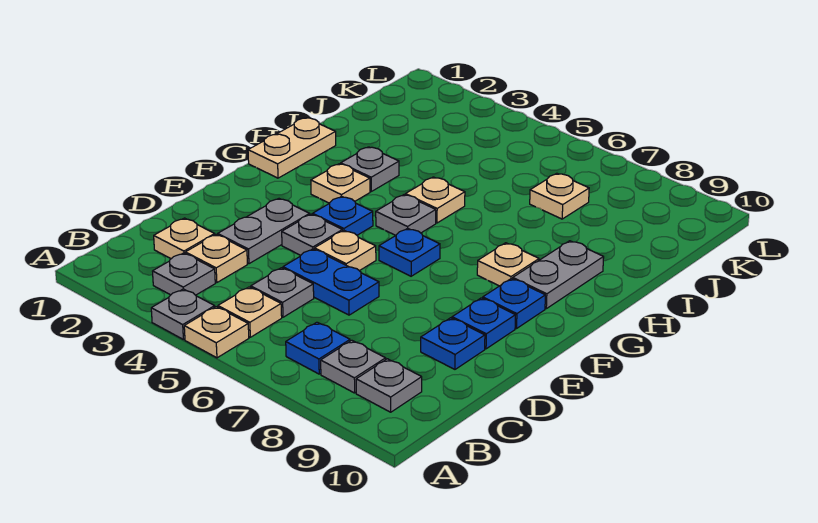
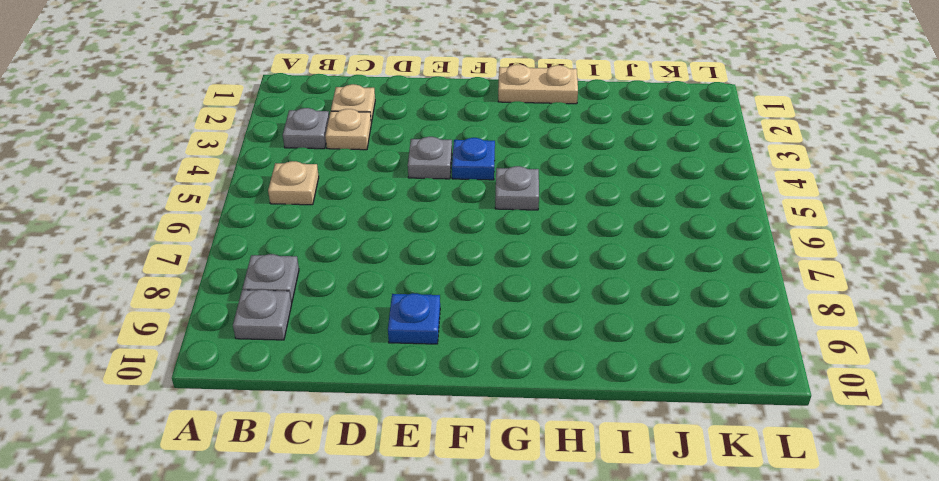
none -> grey 1x1 plate [151,289,215,340]
none -> tan 1x1 plate [184,307,249,358]
none -> blue 1x1 plate [286,322,350,374]

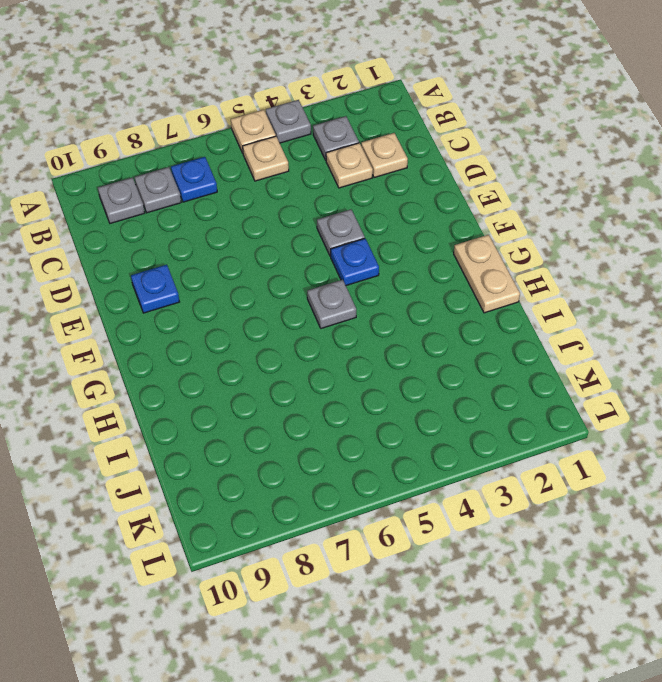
none -> grey 1x1 plate [251,268,314,317]
none -> grey 1x2 plate [218,199,310,264]
none -> blue 1x2 plate [283,249,379,315]

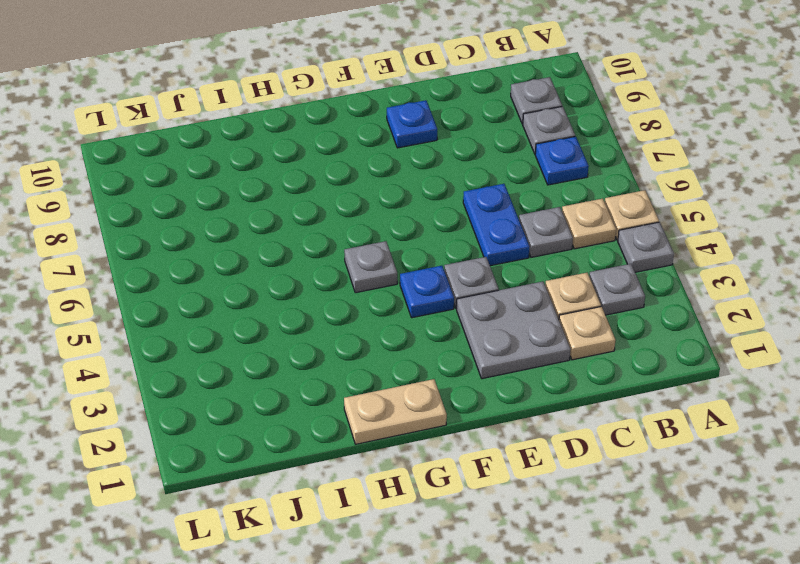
grey 2x2 plate [457,282,571,379] -> grey 1x2 plate [218,199,310,264]
none -> blue 1x1 plate [421,318,485,369]
none -> tan 1x1 plate [315,231,376,271]
none -> blue 1x1 plate [379,228,440,276]

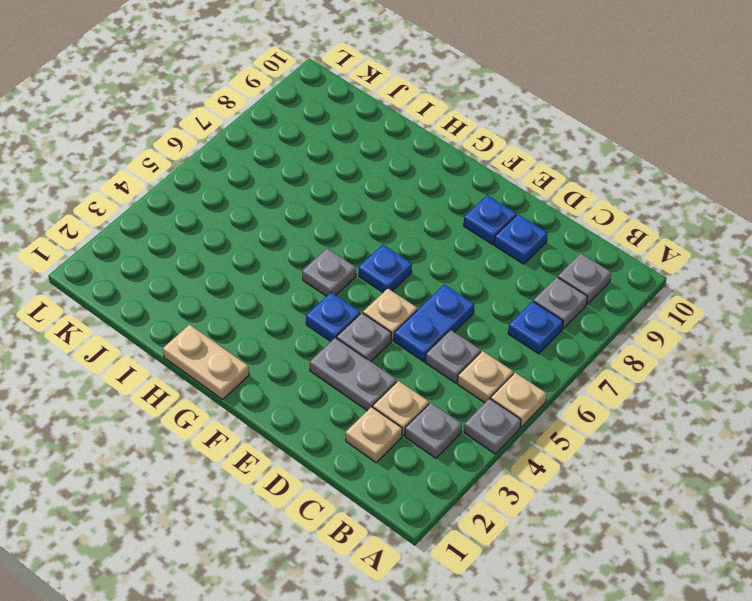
none -> blue 1x1 plate [483,279,545,329]
none -> tan 1x1 plate [311,164,370,203]
none -> tan 1x1 plate [477,243,539,286]

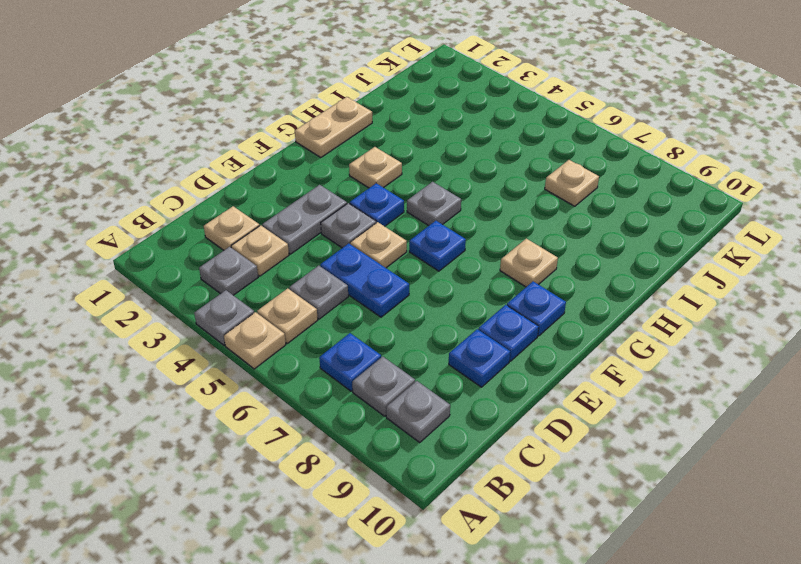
none -> grey 1x2 plate [513,241,604,309]
none -> grey 1x1 plate [341,147,399,191]
none -> tan 1x1 plate [406,177,465,223]

